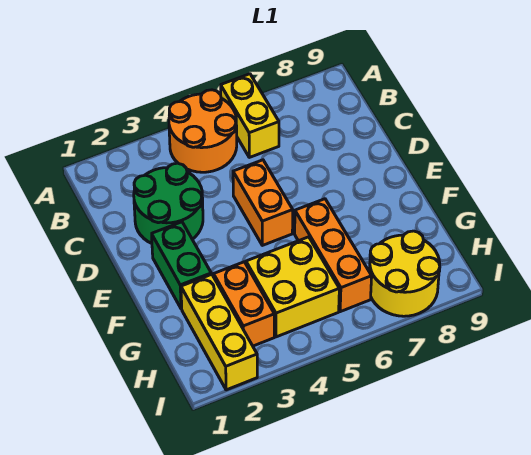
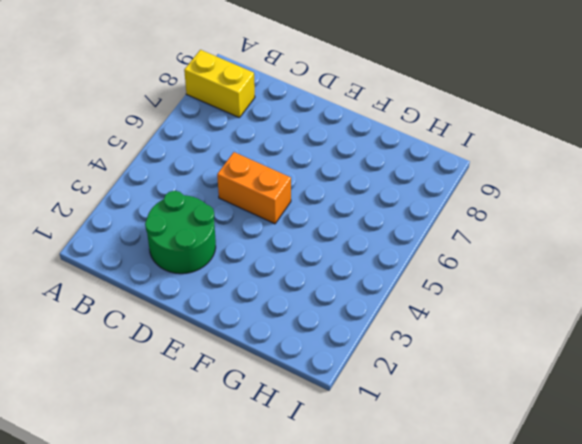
yellow 1x2 brick [184,50,255,118] -> yellow 1x2 brick moved to [221,74,279,157]
none -> orange 2x2 round brick [169,90,237,172]
none -> green 1x2 brick [152,222,211,309]

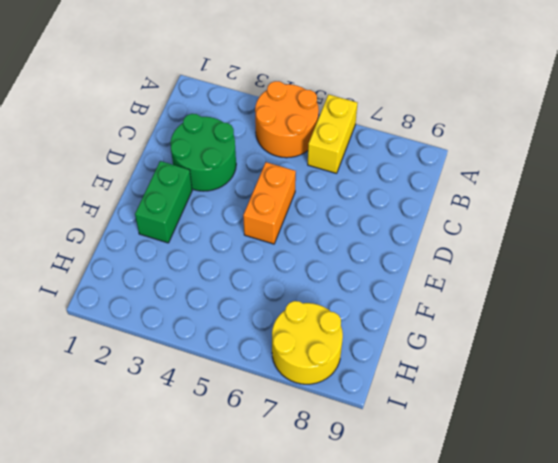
none -> orange 1x3 brick [295,199,372,312]
none -> yellow 1x3 brick [181,274,257,390]

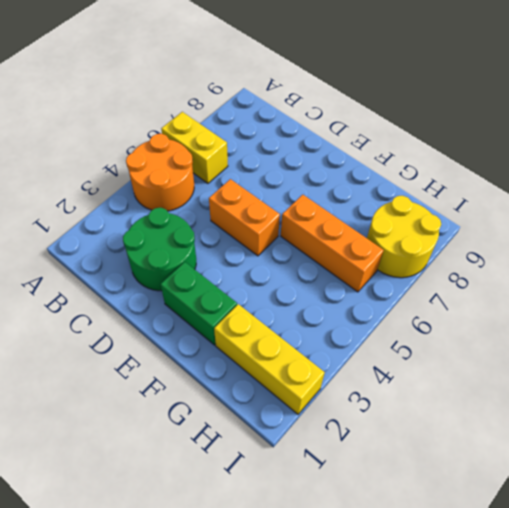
none -> orange 1x2 brick [214,262,274,346]
none -> yellow 2x2 brick [246,237,339,337]

